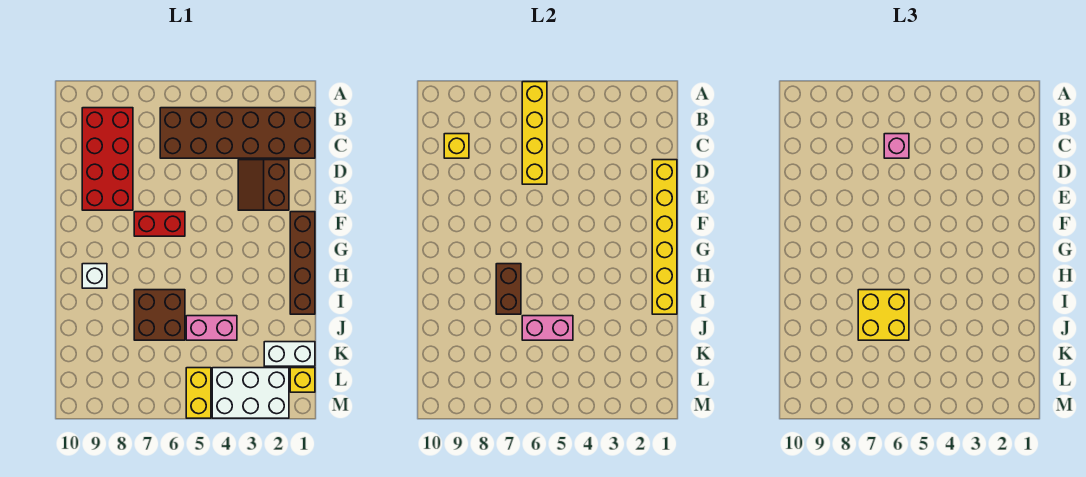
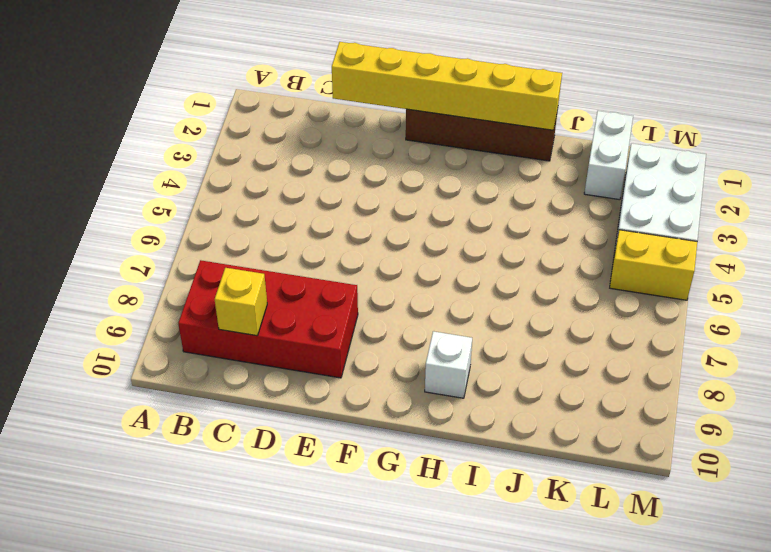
none -> brown 2x6 brick [160,108,315,158]
none -> brown 2x2 slope [238,160,289,210]
none -> red 1x2 brick [134,212,185,236]

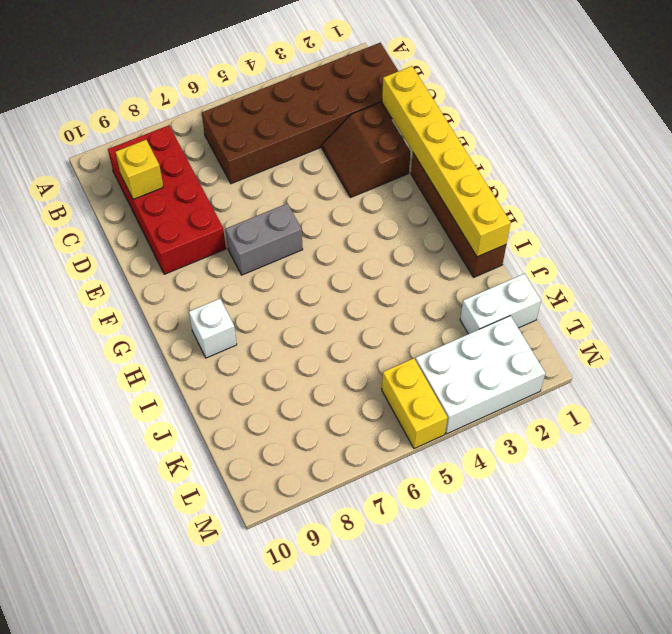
grey 1x2 brick [226,203,303,275] -> red 1x2 brick [134,212,185,236]
none -> brown 2x2 brick [134,290,185,340]
none -> pink 1x2 brick [186,316,237,340]
none -> yellow 1x1 brick [290,368,315,392]

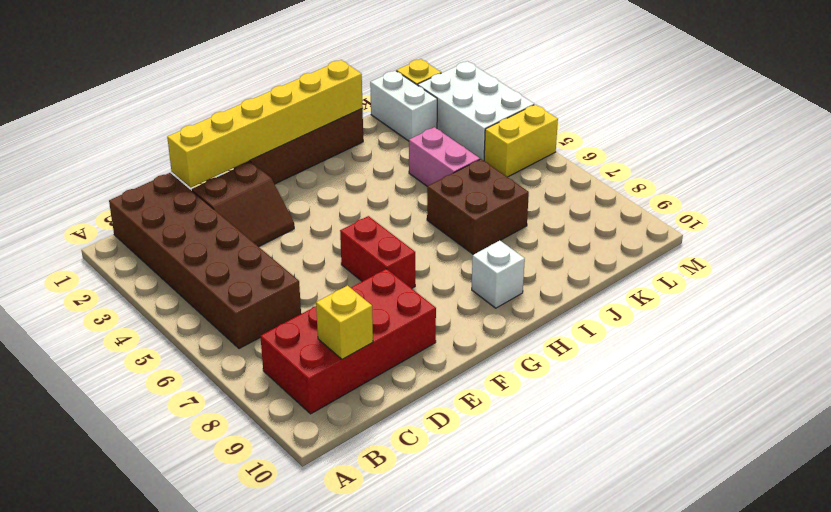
none -> yellow 1x4 brick [522,82,547,184]
none -> brown 1x2 brick [496,264,521,314]
none -> pink 1x2 brick [522,316,573,340]

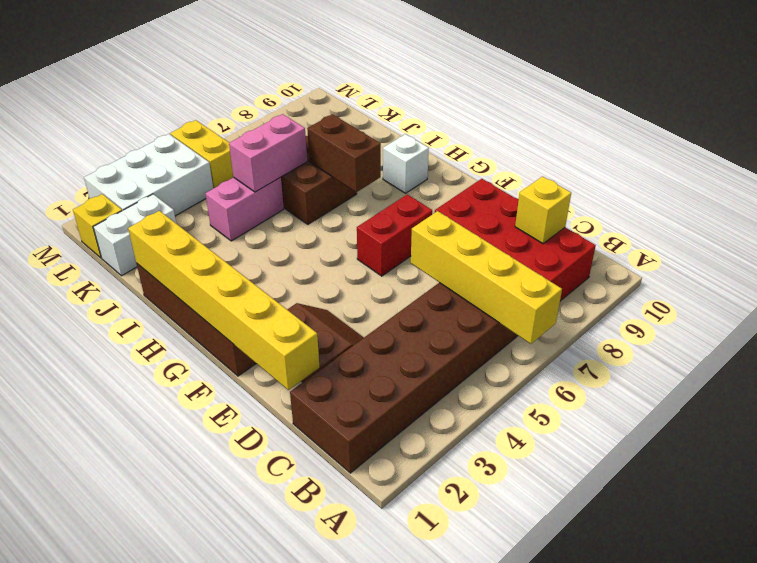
none -> pink 1x1 brick [884,134,909,158]
none -> yellow 2x2 brick [858,290,909,340]

